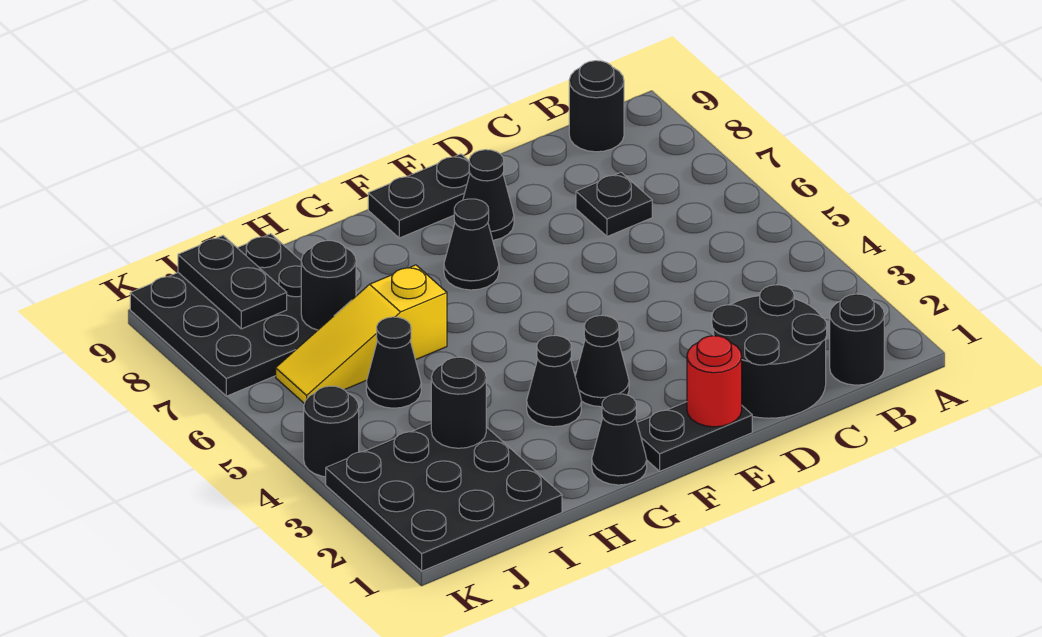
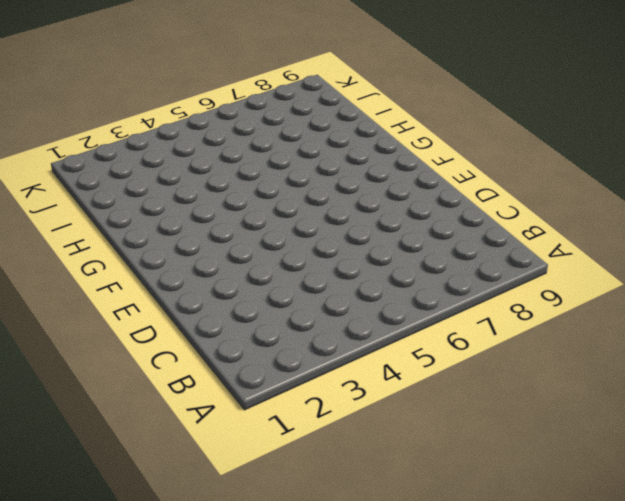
none -> black 1x1 round brick [830,294,884,385]
none -> black 1x1 round brick [569,61,624,152]
none -> black 2x2 round brick [712,285,827,418]

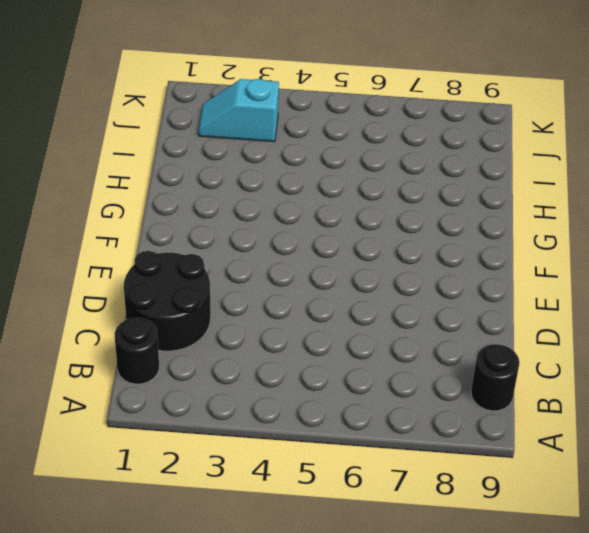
cyan 1x2 slope [198,79,279,142] -> black 3x3 plate [326,424,562,571]
none -> black 1x1 plate [576,172,652,236]
none -> black 1x2 plate [637,402,752,471]
none -> black 1x1 cone [463,150,514,240]

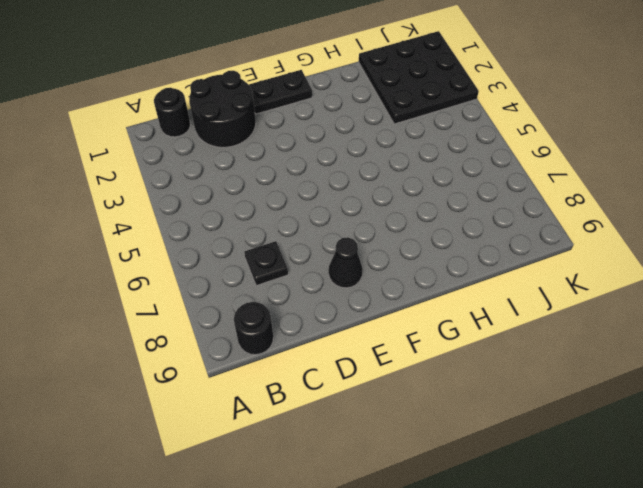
none -> black 1x2 plate [368,154,470,238]
none -> black 1x1 cone [575,316,629,407]
none -> black 1x1 cone [444,199,499,290]

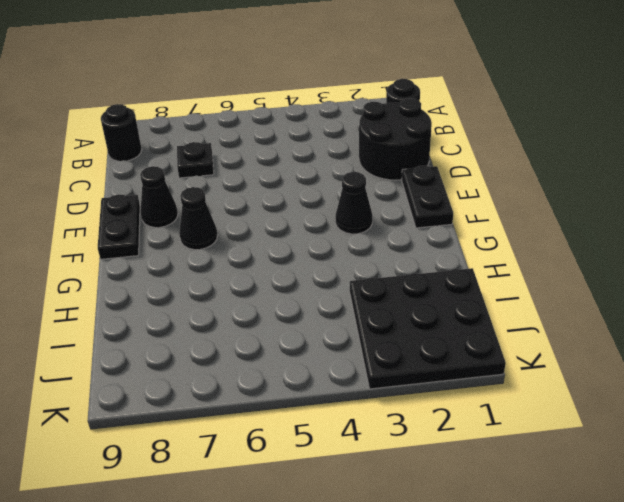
none -> black 1x1 cone [592,394,647,485]
none -> black 1x1 cone [527,336,581,427]
none -> yellow 1x3 slope [276,265,447,403]

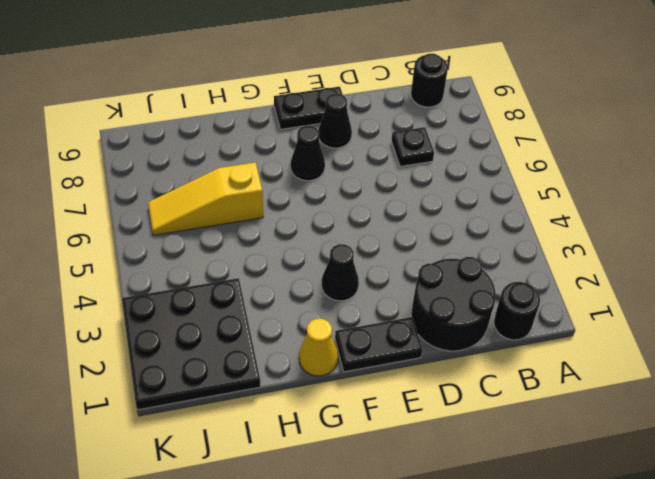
yellow 1x1 cone [299,319,338,376] -> black 1x1 cone [592,394,647,485]
none -> black 1x1 cone [527,336,581,427]
none -> black 1x1 cone [366,317,421,408]
none -> black 3x3 plate [130,234,318,396]

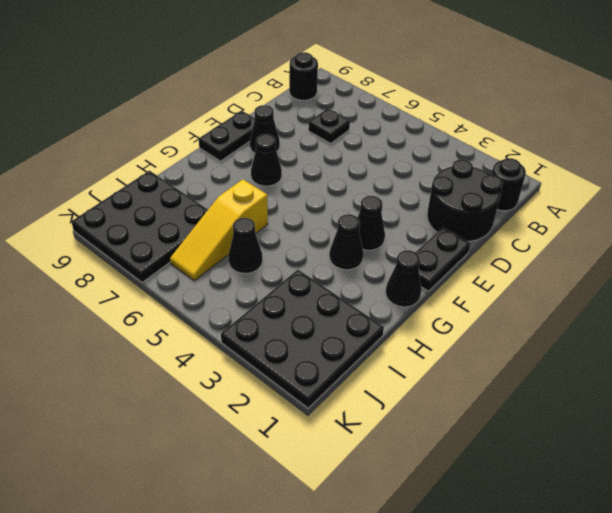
none -> black 1x1 round brick [304,386,359,477]
none -> red 1x1 round brick [687,336,742,427]
none -> black 1x1 round brick [431,357,486,448]

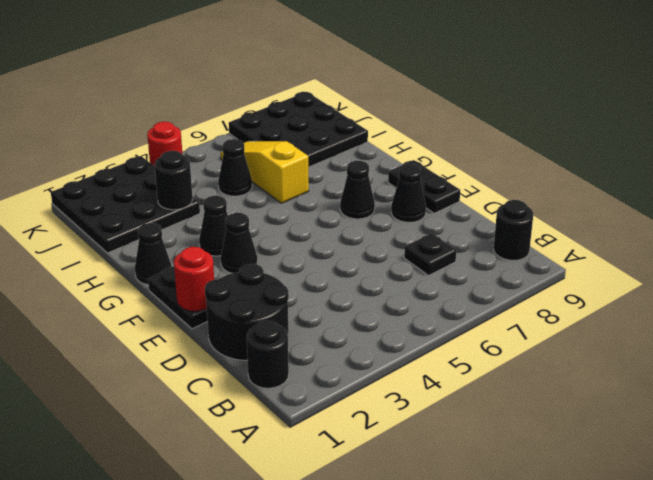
red 1x1 round brick [147,122,183,166] -> black 1x1 round brick [304,386,359,477]
none -> black 1x1 round brick [301,241,356,330]
none -> black 1x2 plate [178,236,287,329]

